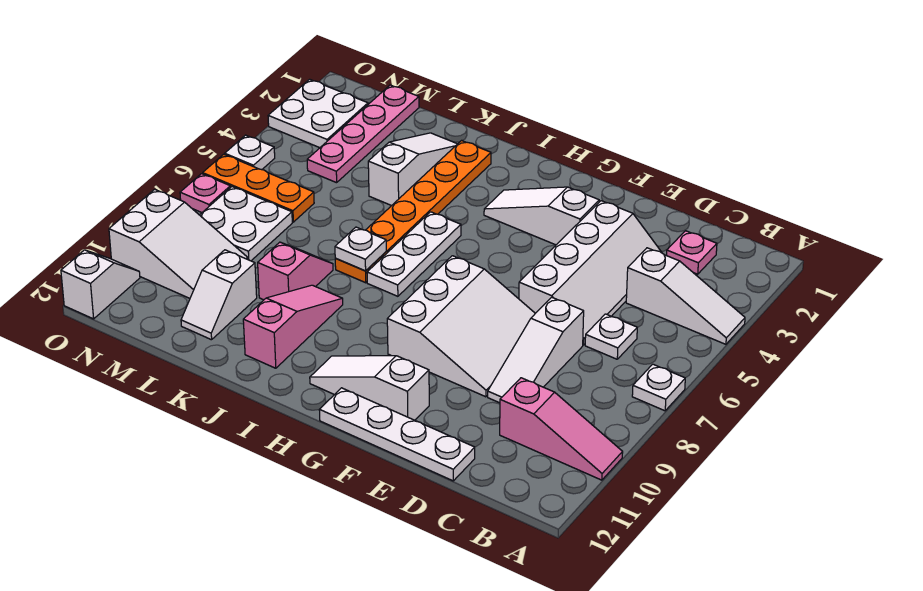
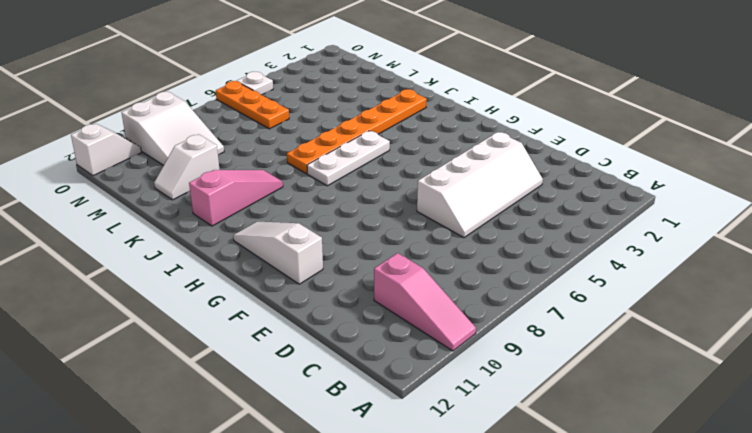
none -> white 1x3 slope [626,248,745,344]
none -> white 1x1 plate [632,364,685,411]
none -> pink 1x1 plate [666,231,717,274]

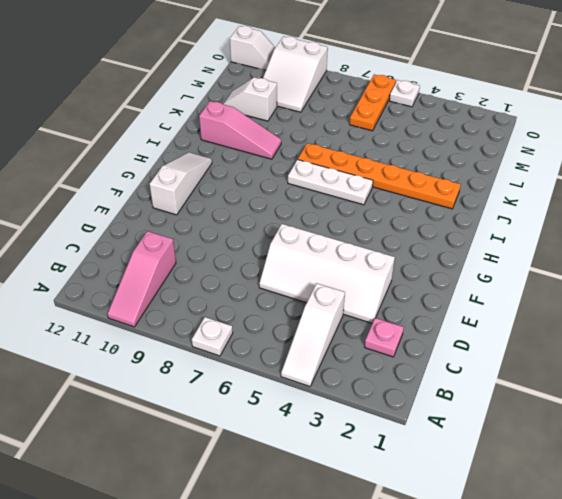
none -> white 1x1 plate [585,314,637,359]
none -> white 1x3 slope [488,297,584,403]
none -> white 1x4 plate [319,388,475,481]

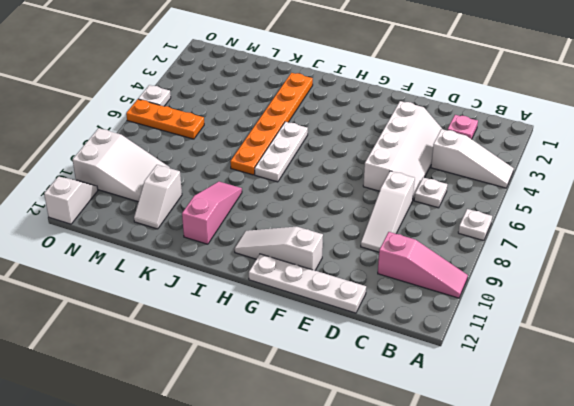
none -> white 3x3 slope [387,256,535,397]
none -> white 1x3 slope [484,187,599,245]
none -> white 1x3 slope [368,133,457,206]

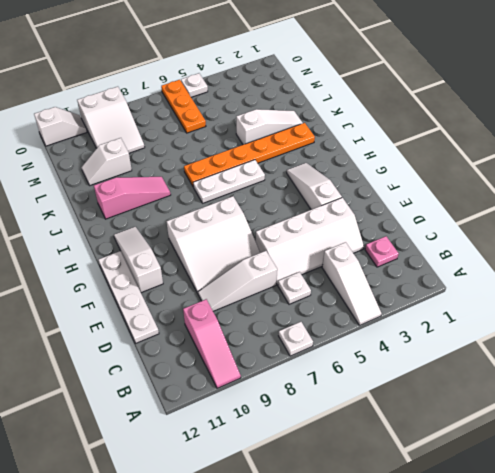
none -> pink 1x2 slope [258,242,333,300]
none -> pink 1x4 plate [307,85,419,183]
none -> white 2x2 plate [200,187,292,261]

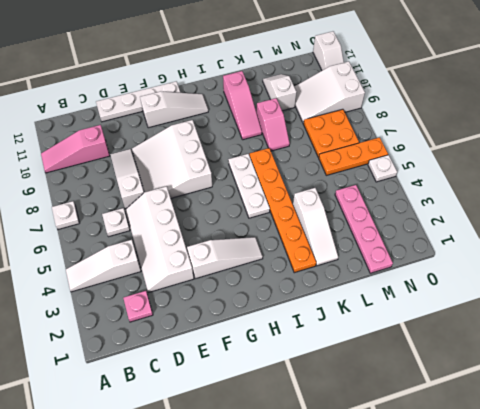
orange 2x2 plate [303,109,359,158] -> white 2x2 plate [200,187,292,261]
none -> white 2x2 plate [268,79,368,148]
none -> pink 1x1 plate [180,174,230,213]
none -> white 1x1 plate [335,227,386,271]

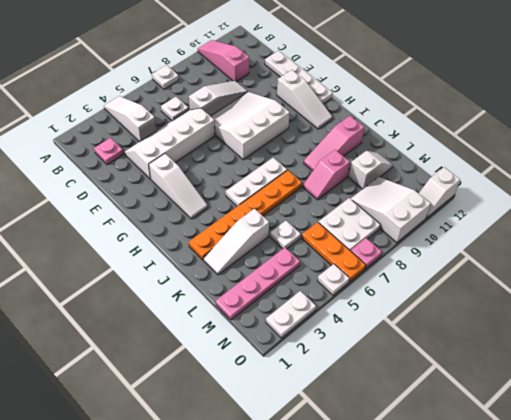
white 1x1 plate [270,221,301,249] -> white 1x1 plate moved to [335,227,386,271]
white 1x2 plate [266,291,316,338] -> white 2x2 plate [268,79,368,148]

